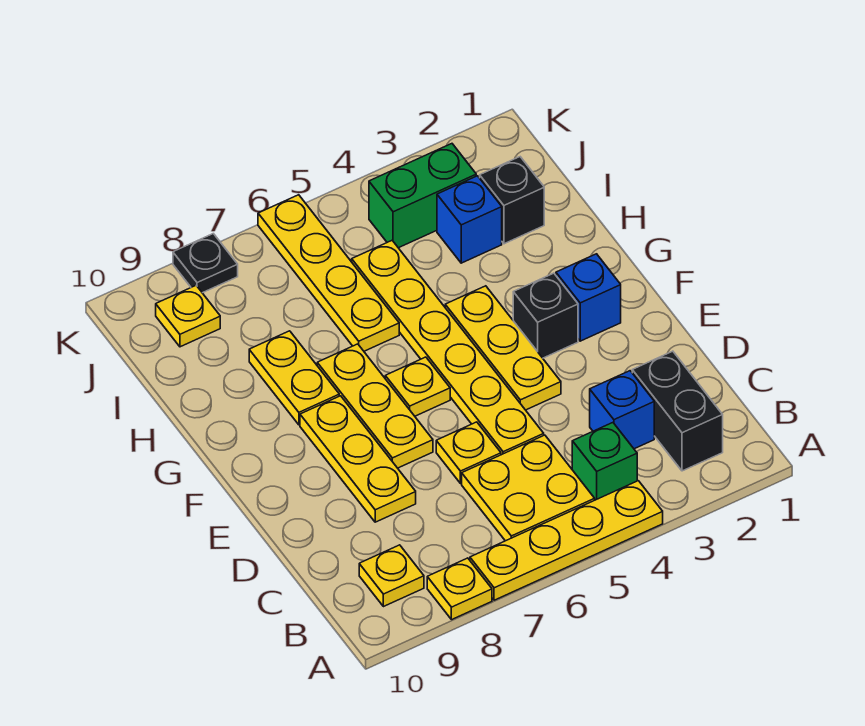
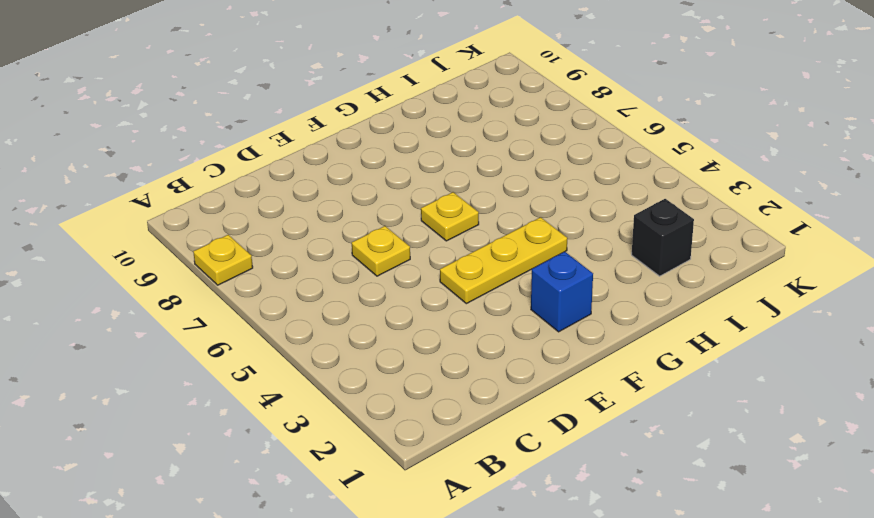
none -> yellow 1x4 plate [470,481,663,600]
none -> black 1x2 brick [632,351,723,471]
none -> green 1x1 brick [572,423,637,500]

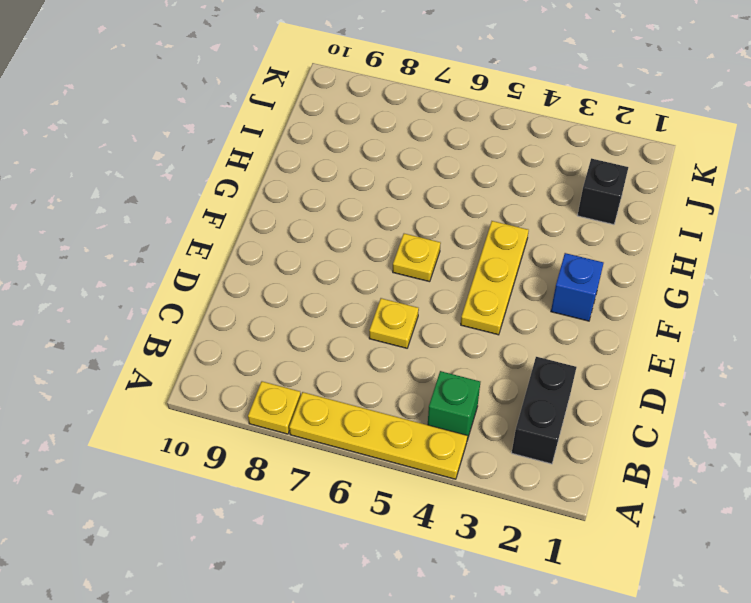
none -> yellow 2x2 plate [462,435,595,541]
none -> yellow 1x1 plate [359,545,424,607]
none -> blue 1x1 brick [590,371,654,449]

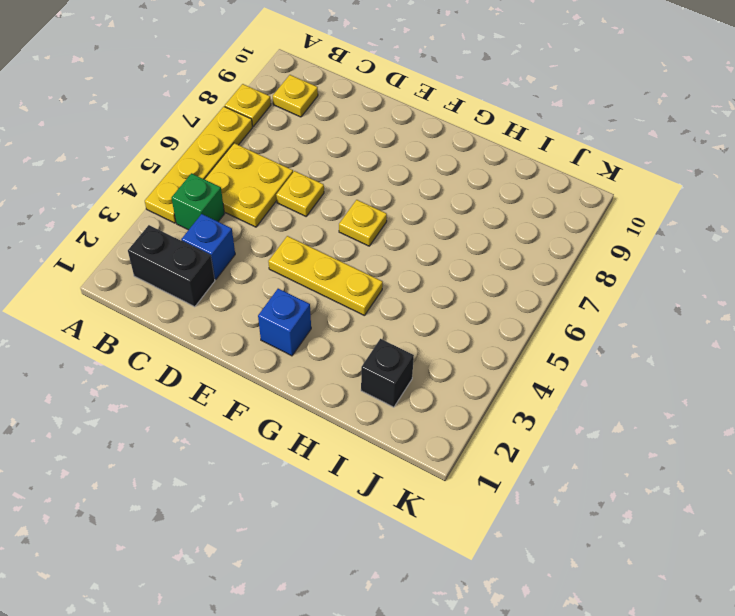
none -> yellow 1x6 plate [352,241,544,455]
none -> yellow 1x3 plate [300,396,416,522]
none -> yellow 1x3 plate [317,344,433,468]

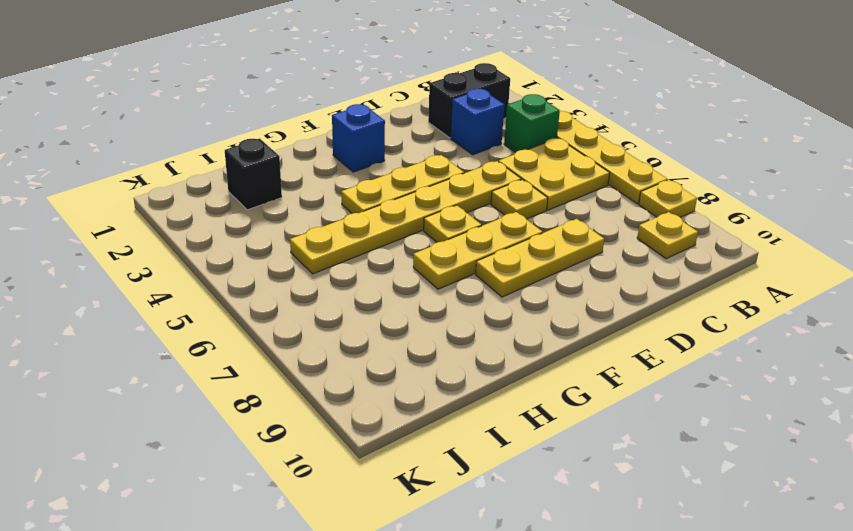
none -> black 1x1 brick [513,273,578,358]
none -> yellow 1x2 plate [249,331,339,425]
none -> yellow 1x4 plate [258,195,399,351]

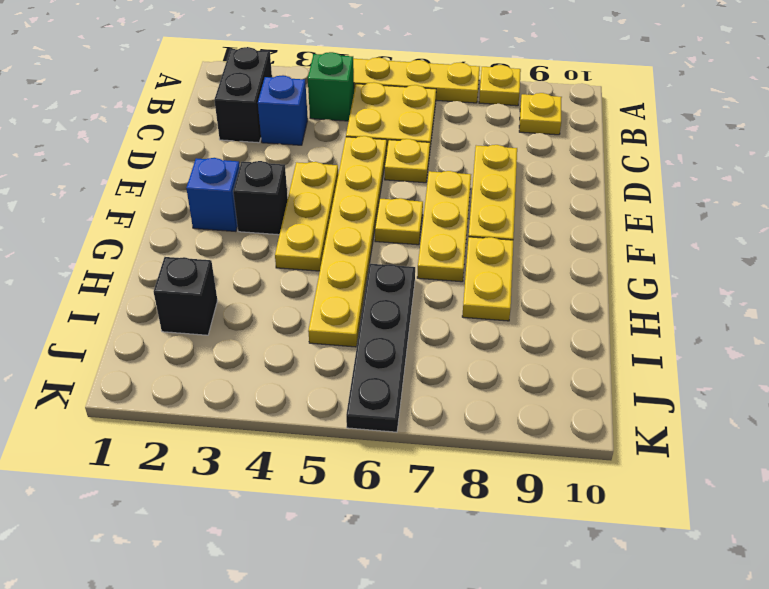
black 1x4 plate [346,264,415,432] -> yellow 1x4 plate [258,195,399,351]
none -> blue 1x1 brick [437,176,502,263]
none -> green 1x2 brick [369,144,476,248]
none -> yellow 1x1 plate [156,286,220,347]

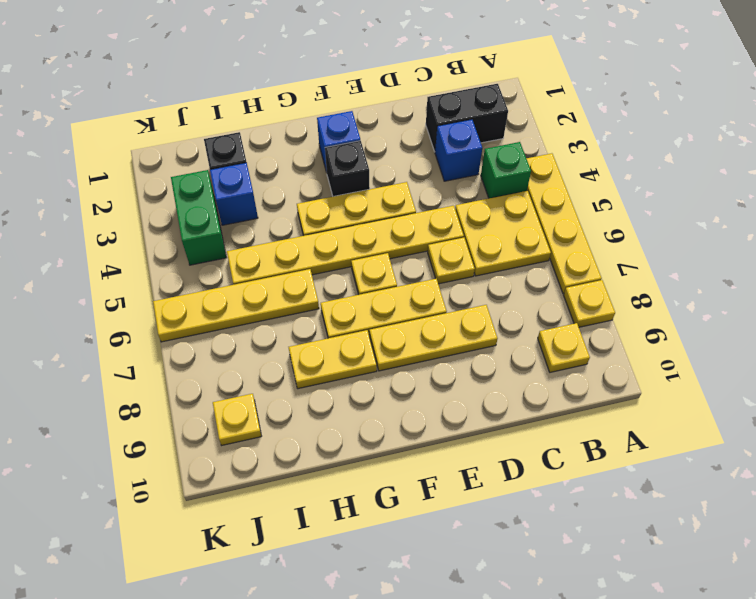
none -> black 1x1 plate [173,234,238,293]

